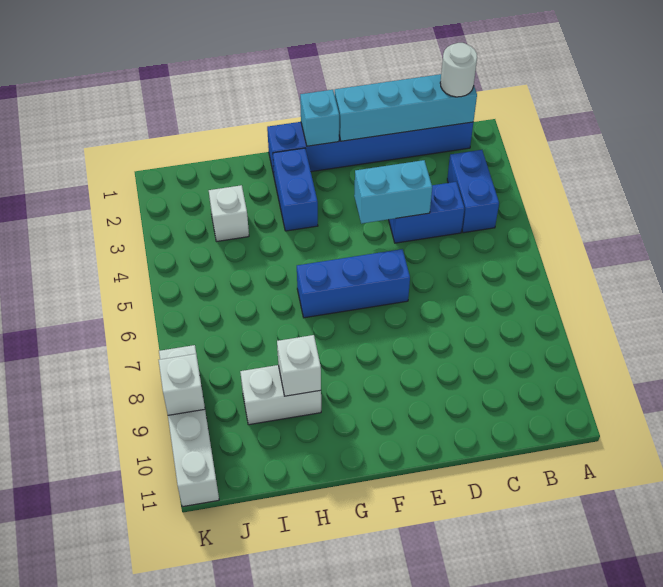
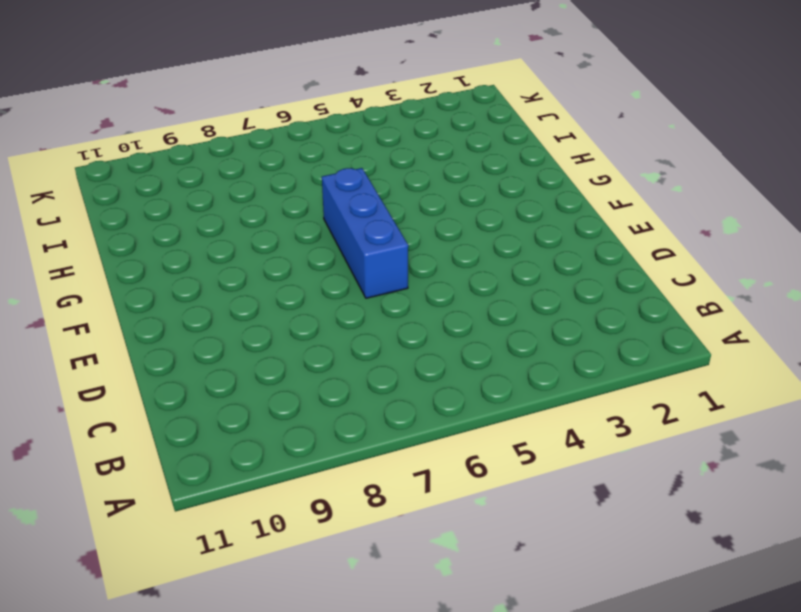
none -> blue 1x6 brick [267,122,473,175]
none -> blue 1x2 brick [447,150,499,233]
none -> blue 1x2 brick [389,182,464,243]

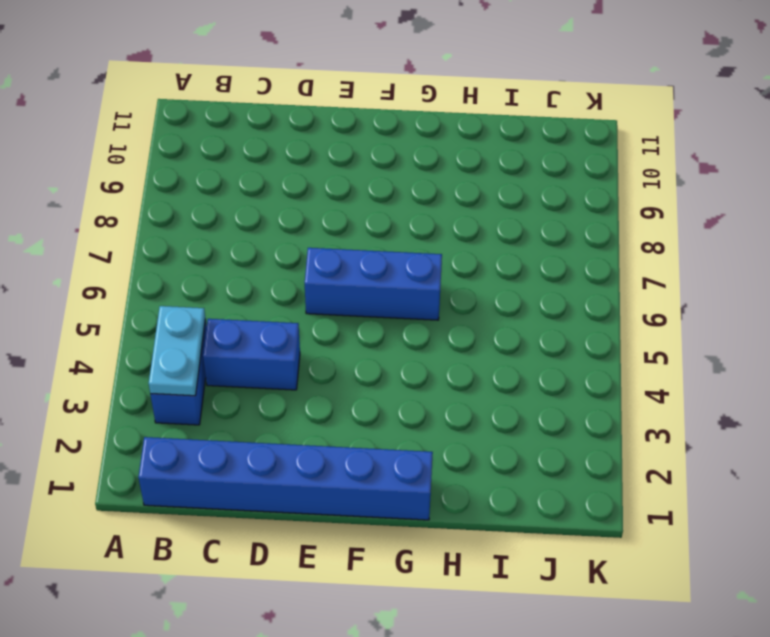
cyan 1x2 plate [149,306,205,396] -> none
none -> blue 1x2 brick [273,148,318,231]
none -> white 1x2 brick [240,365,321,425]
none -> white 1x1 brick [209,185,249,242]

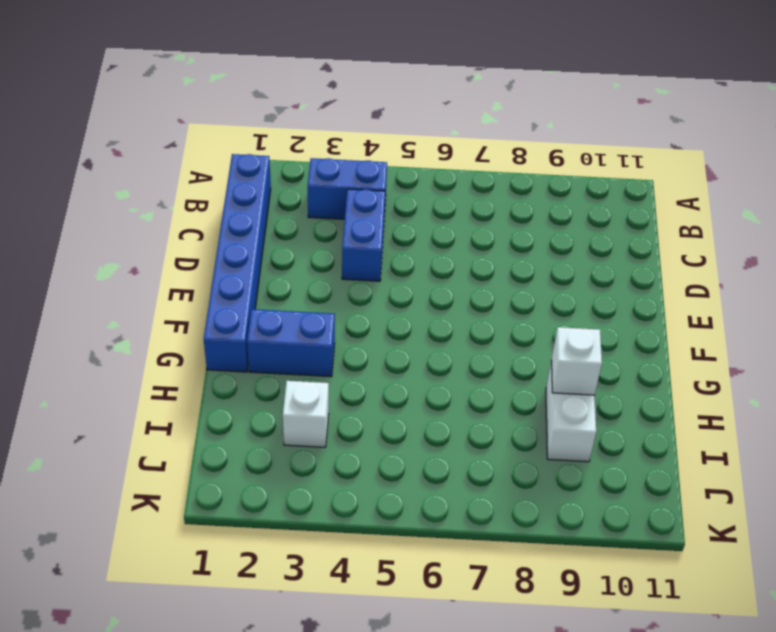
none -> blue 1x3 brick [297,249,410,318]
none -> white 1x4 brick [159,345,219,507]
none -> cyan 1x4 brick [335,74,477,141]

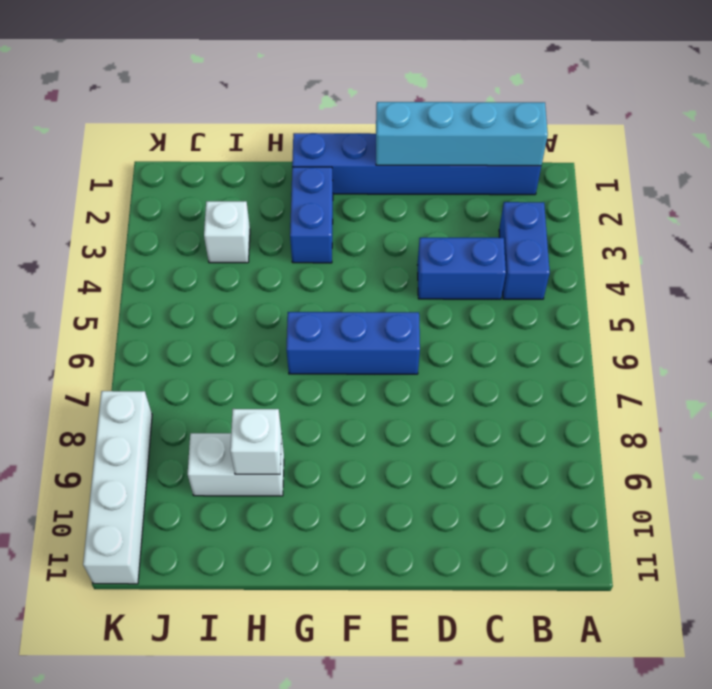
none -> cyan 1x2 brick [354,160,432,224]
none -> cyan 1x1 brick [300,90,339,146]
none -> white 1x1 brick [159,354,205,415]

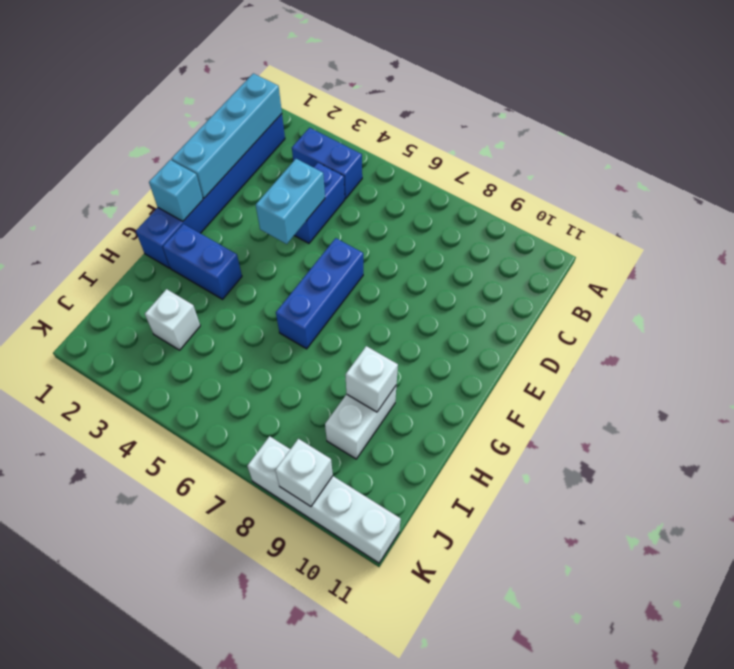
none -> white 1x1 round brick [440,43,477,97]

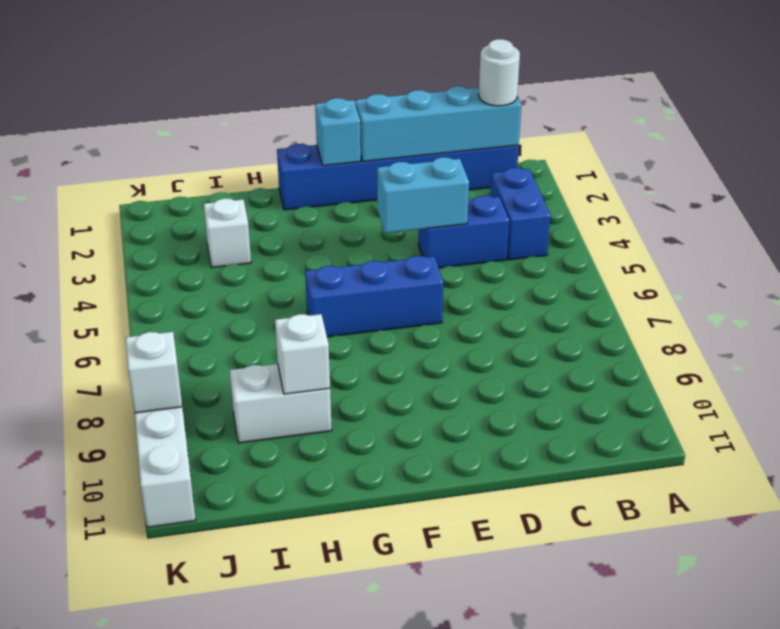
none -> blue 1x2 brick [273,148,318,231]

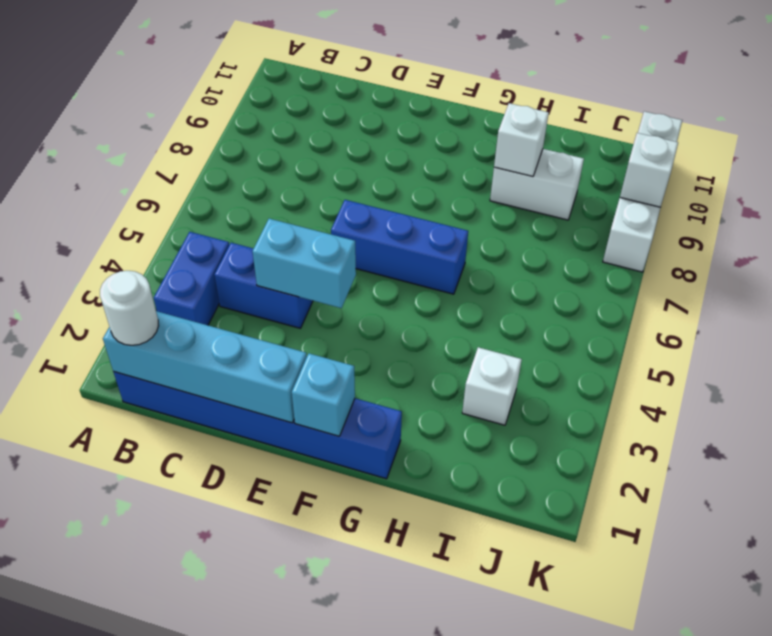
none -> blue 1x2 brick [273,148,318,231]

